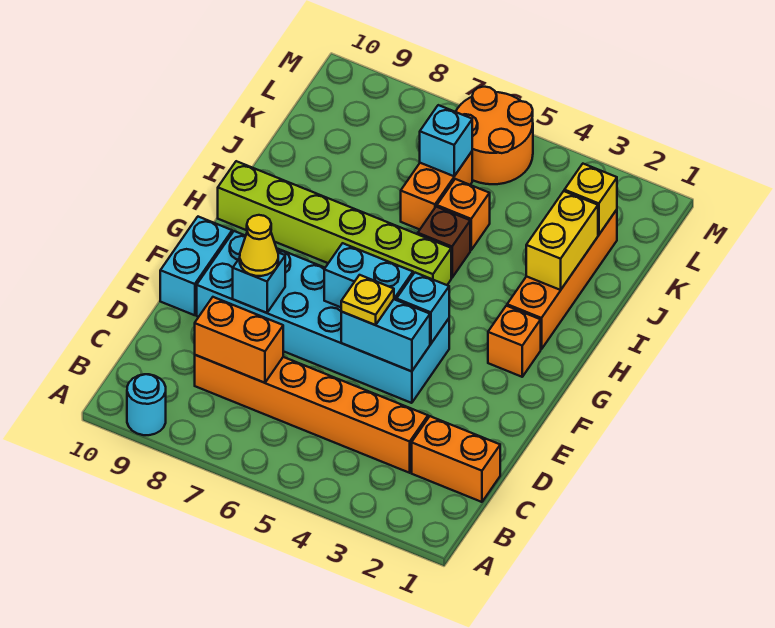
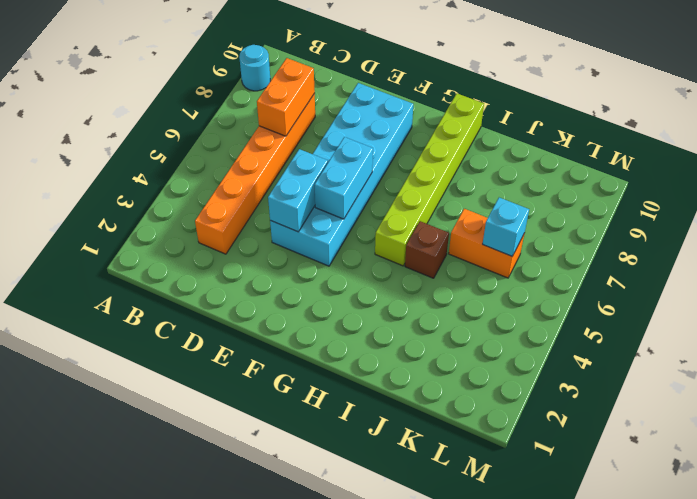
none -> orange 1x2 brick [412,416,500,502]
none -> cyan 1x2 brick [160,217,232,315]
none -> orange 1x1 brick [488,306,541,377]

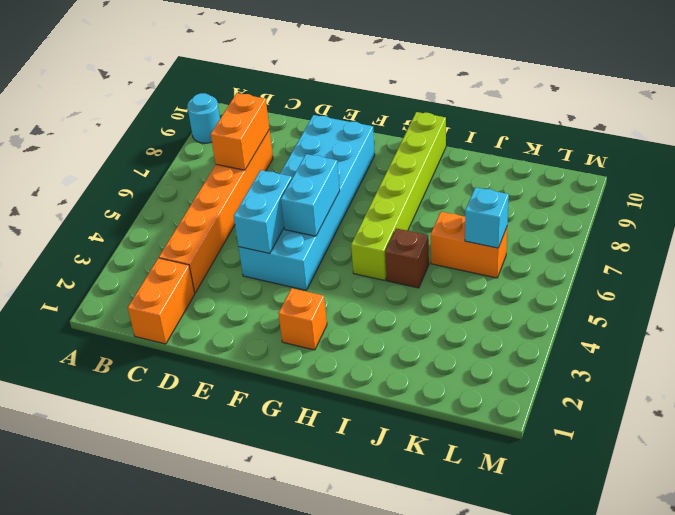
none -> cyan 1x2 brick [160,217,232,315]
none -> orange 1x4 brick [507,210,617,349]
none -> orange 1x1 brick [437,179,490,250]

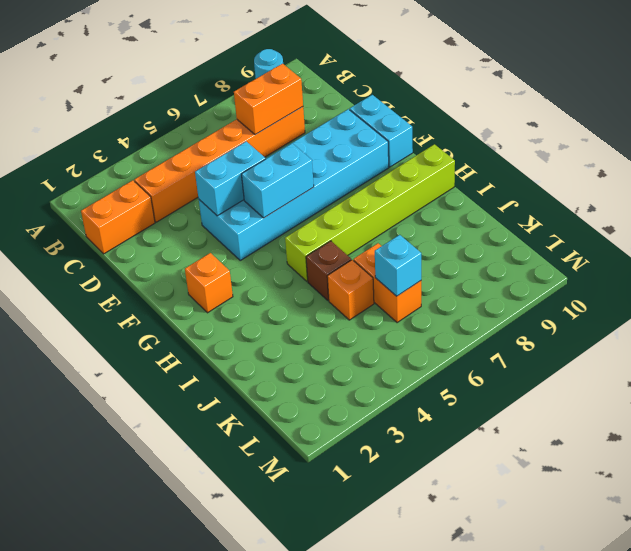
none -> orange 1x4 brick [507,210,617,349]
none -> orange 2x2 round brick [456,87,533,184]
none -> cyan 1x1 brick [233,253,285,313]

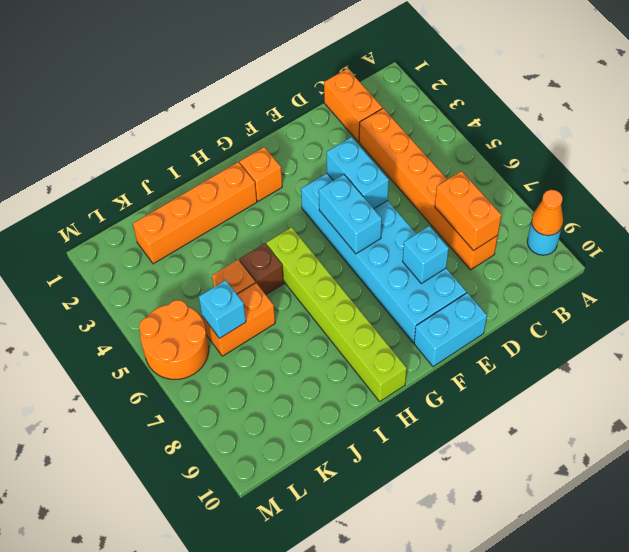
orange 1x1 cone [532,190,563,236] -> none
none -> cyan 1x1 brick [397,273,449,344]
none -> yellow 1x2 brick [526,191,598,290]
none -> yellow 1x1 brick [564,164,617,235]

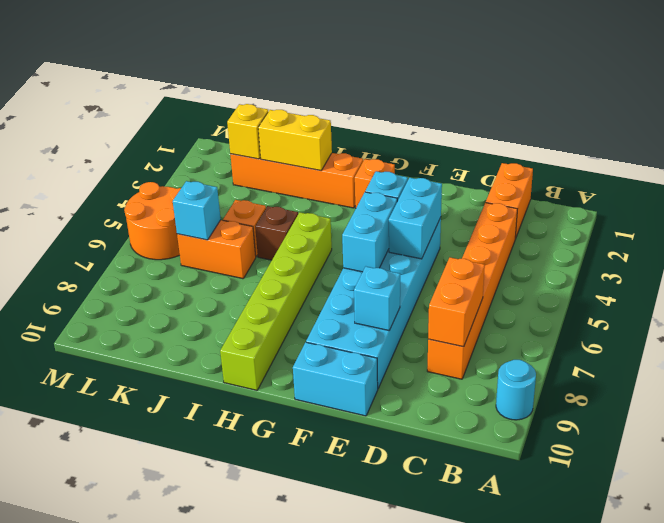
none -> yellow 1x1 plate [341,275,394,325]
none -> yellow 1x1 cone [240,215,278,276]

